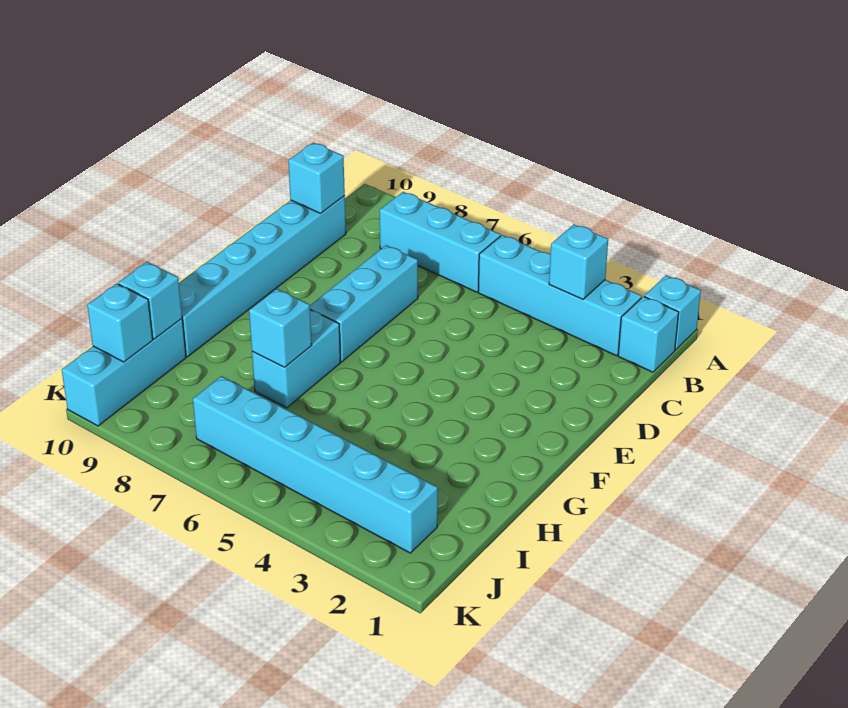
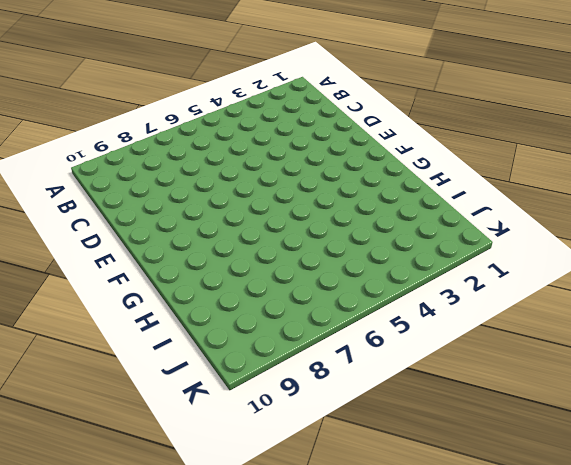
none -> cyan 1x1 brick [644,275,701,350]
none -> cyan 1x1 brick [618,296,679,372]
none -> cyan 1x4 brick [478,235,642,356]

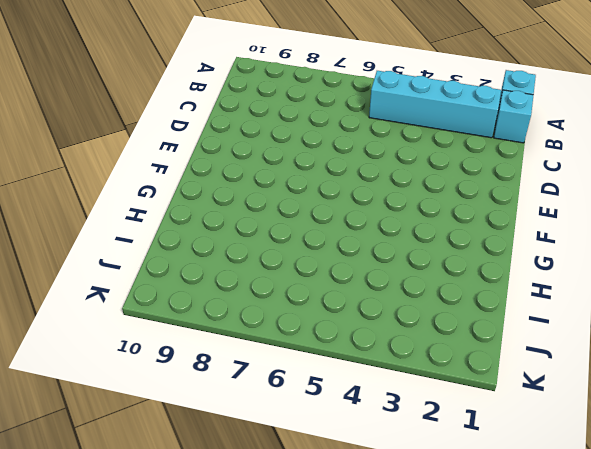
none -> cyan 1x3 brick [380,192,501,292]
none -> cyan 1x6 brick [179,196,346,357]
none -> cyan 1x3 brick [310,245,418,362]

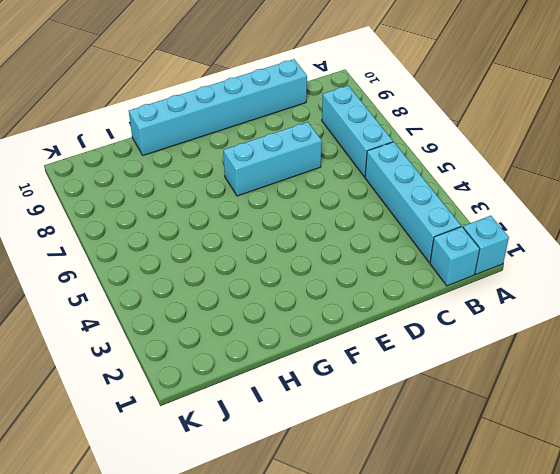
none -> cyan 1x2 brick [252,310,340,408]
none -> cyan 1x3 brick [62,319,186,426]
none -> cyan 1x6 brick [193,376,438,553]

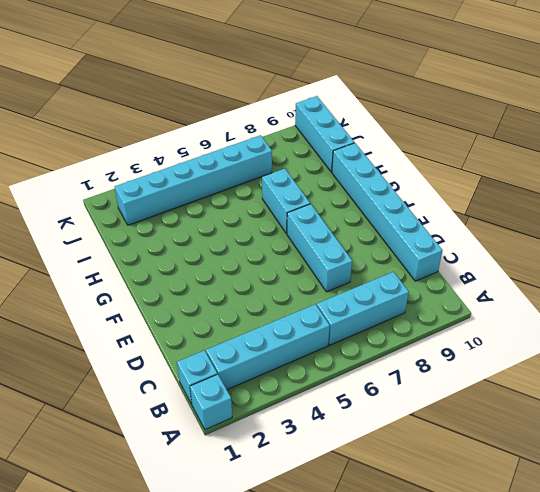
none -> cyan 1x1 brick [549,224,608,299]
none -> cyan 1x1 brick [288,143,345,213]
none -> cyan 1x1 brick [249,289,312,367]

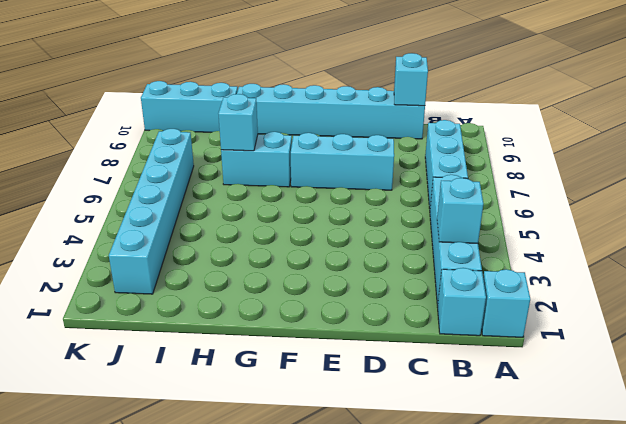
none -> cyan 1x1 brick [118,262,182,339]
none -> cyan 1x1 brick [87,284,153,362]

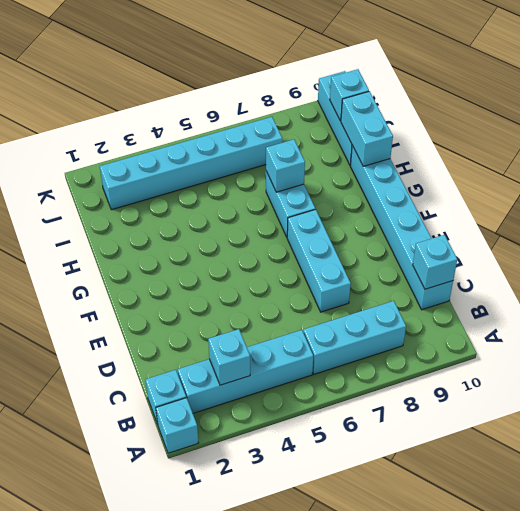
cyan 1x2 brick [341,91,393,166] -> cyan 1x1 brick [118,262,182,339]

